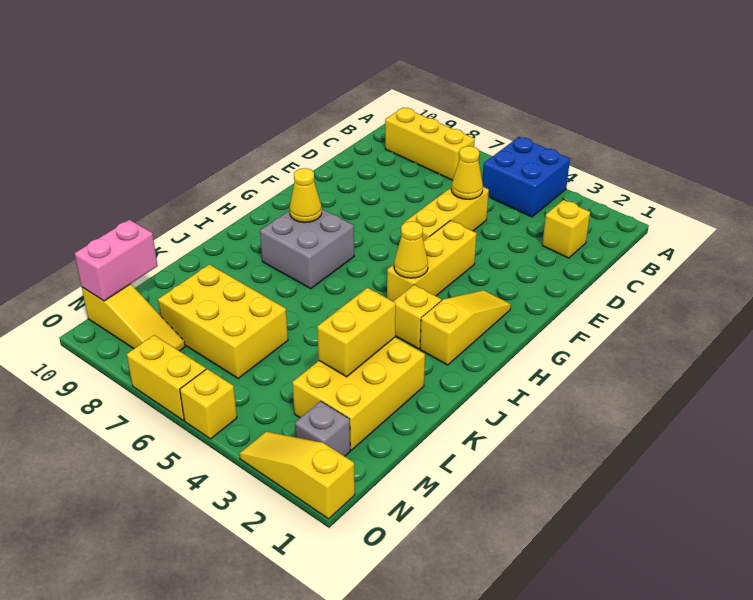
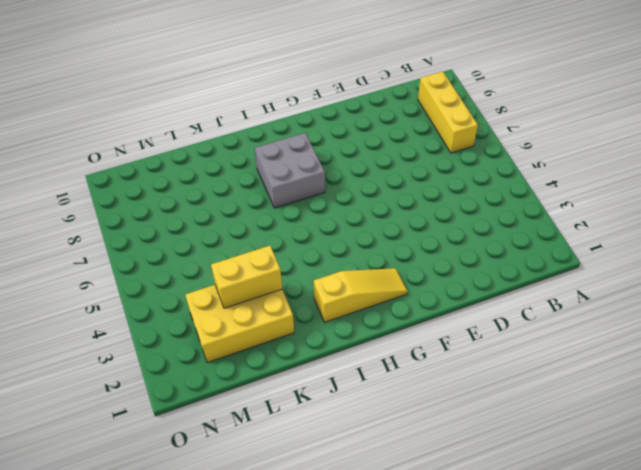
none -> blue 2x2 brick [482,137,570,217]
none -> yellow 1x1 brick [542,200,590,258]
none -> yellow 1x3 brick [404,187,489,241]

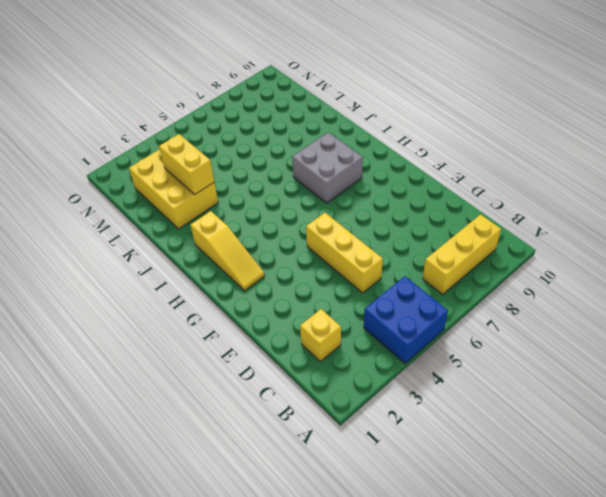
none -> yellow 1x3 brick [387,220,477,301]
none -> yellow 1x1 brick [393,285,441,349]
none -> yellow 2x3 brick [158,264,288,379]

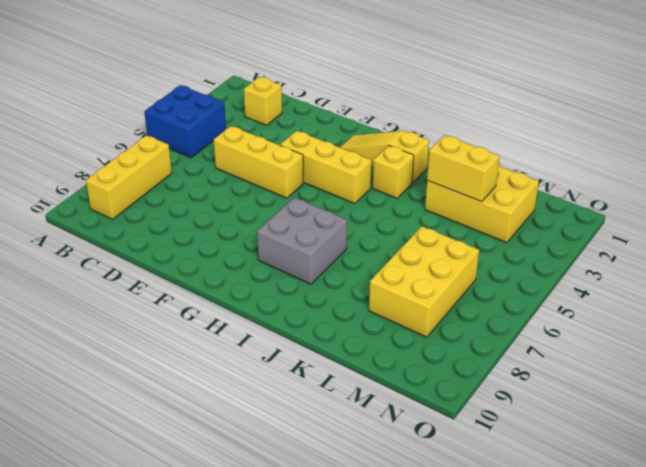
none -> grey 1x1 brick [295,401,350,456]
none -> yellow 1x3 slope [82,284,185,351]
none -> yellow 1x3 slope [239,432,355,519]

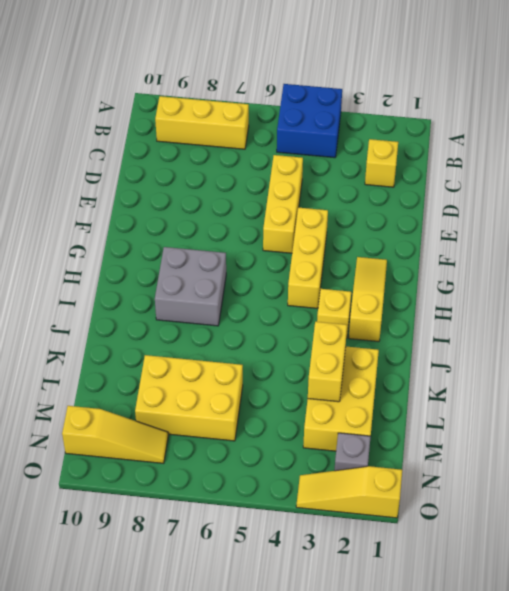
none -> yellow 1x1 brick [180,369,237,439]
none -> yellow 1x2 brick [127,335,206,420]
none -> yellow 1x1 cone [451,146,483,199]

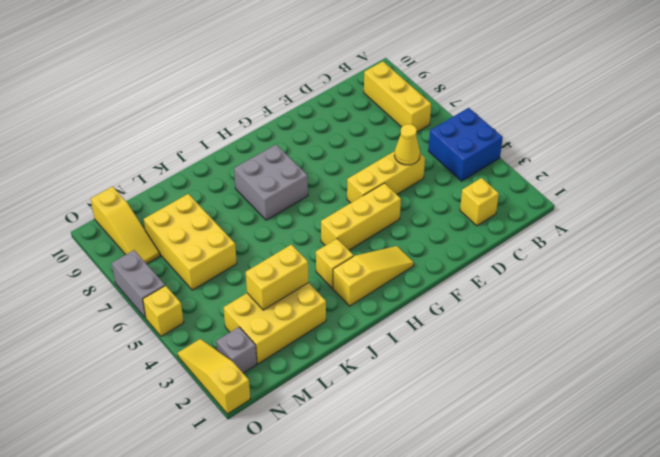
grey 1x2 brick [112,250,165,318] -> yellow 1x2 brick [127,335,206,420]
none -> yellow 1x1 cone [394,221,428,278]
none -> yellow 1x1 cone [290,168,322,223]
none -> pink 1x2 brick [74,220,158,301]

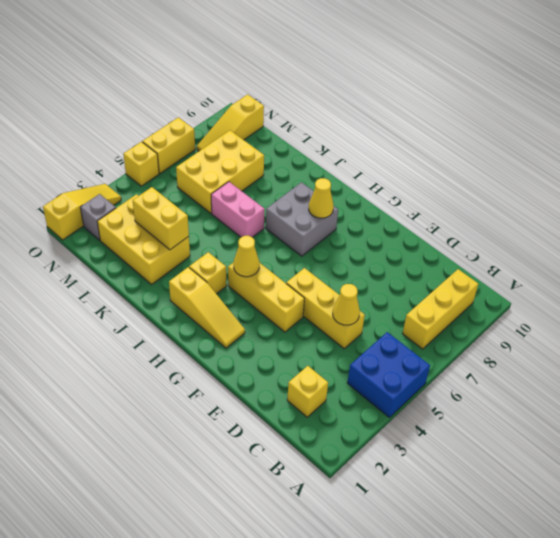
pink 1x2 brick [211,182,264,237] -> pink 1x2 brick moved to [74,220,158,301]

